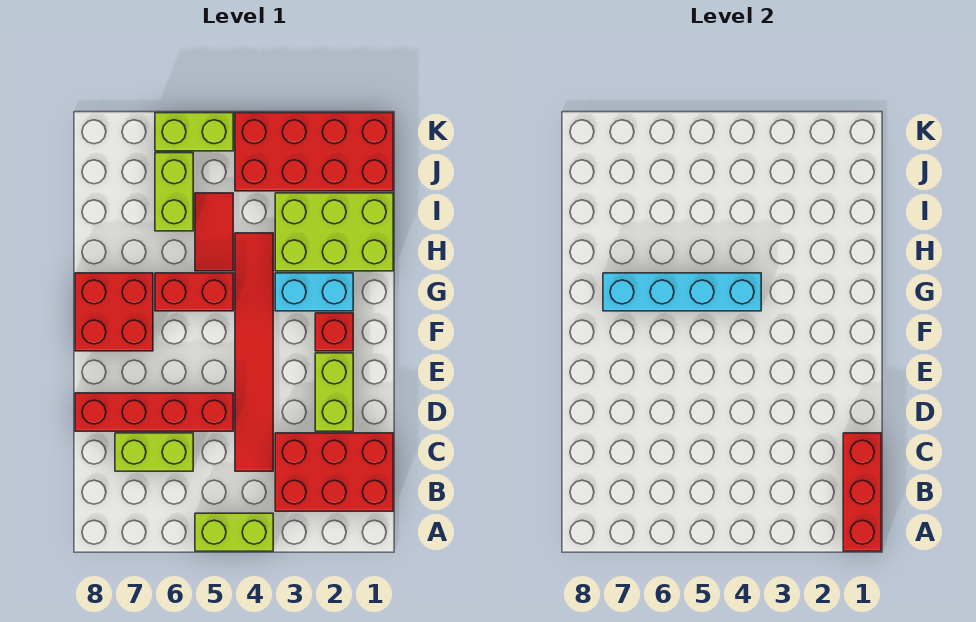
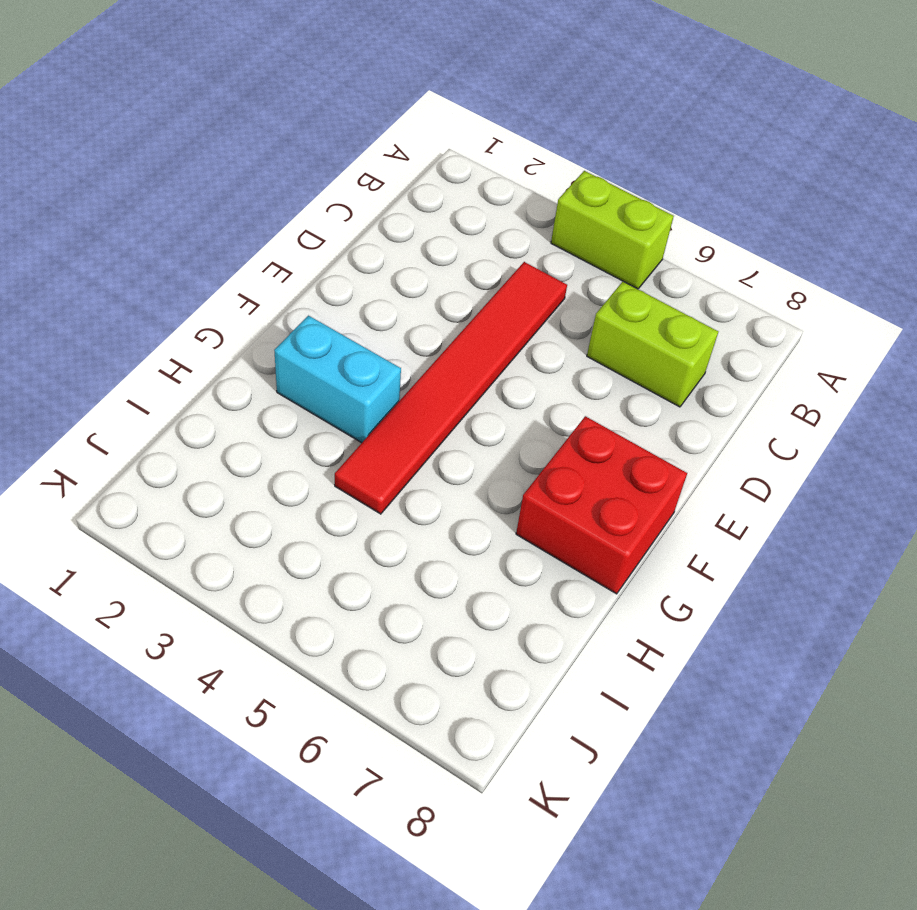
none -> red 2x3 brick [275,433,393,511]
none -> lime 1x2 brick [315,353,353,431]
none -> red 1x4 brick [75,393,233,431]

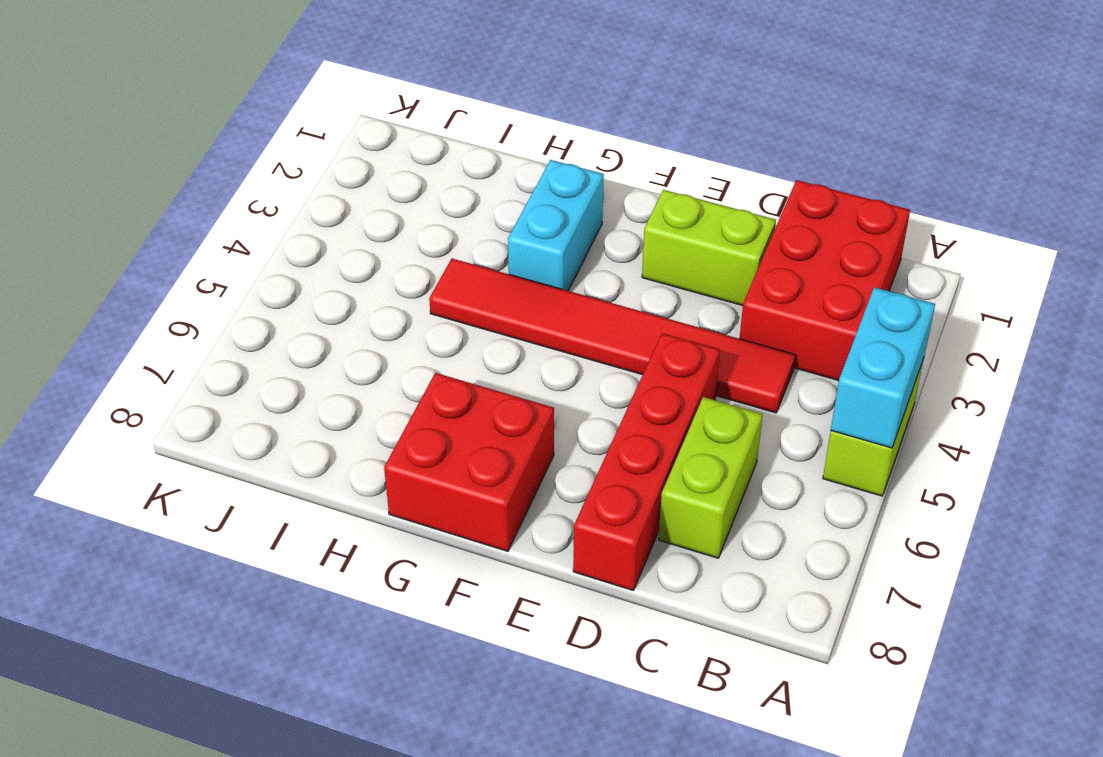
cyan 1x2 brick [831,287,935,448] -> none
none -> red 1x1 brick [315,313,353,351]
none -> red 1x2 brick [155,273,233,311]
none -> lime 2x3 brick [275,193,393,271]

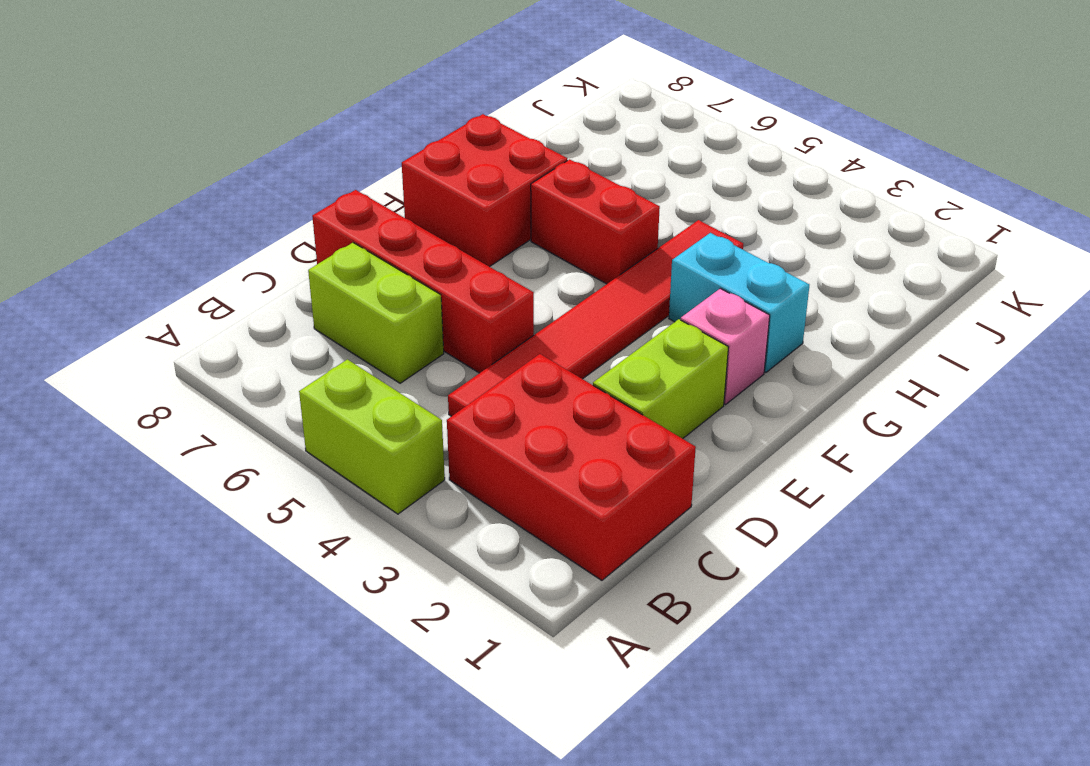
pink 1x1 brick [681,288,770,404] -> red 1x1 brick [315,313,353,351]
none -> lime 2x3 brick [275,193,393,271]
none -> red 1x2 tile [195,193,233,271]
none -> lime 1x2 brick [155,153,193,231]

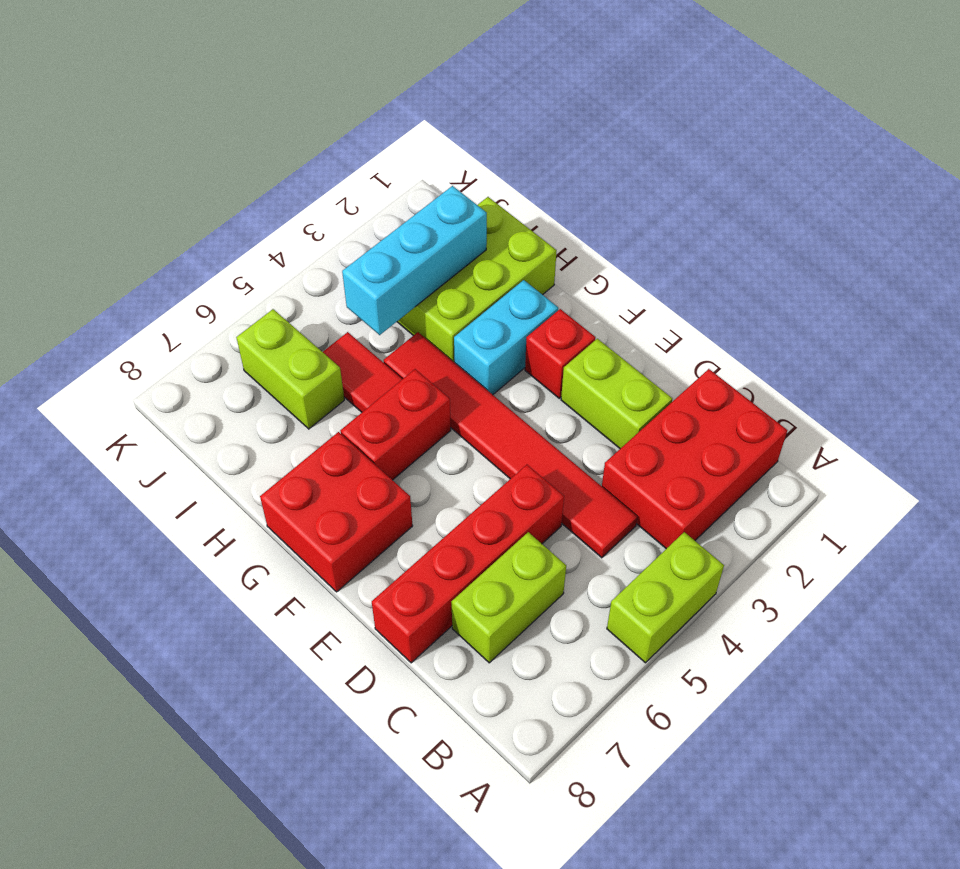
cyan 1x3 brick [342,186,487,335] -> none
none -> red 2x4 brick [235,113,393,191]
none -> lime 1x2 brick [155,113,233,151]
none -> red 1x3 brick [843,433,881,551]

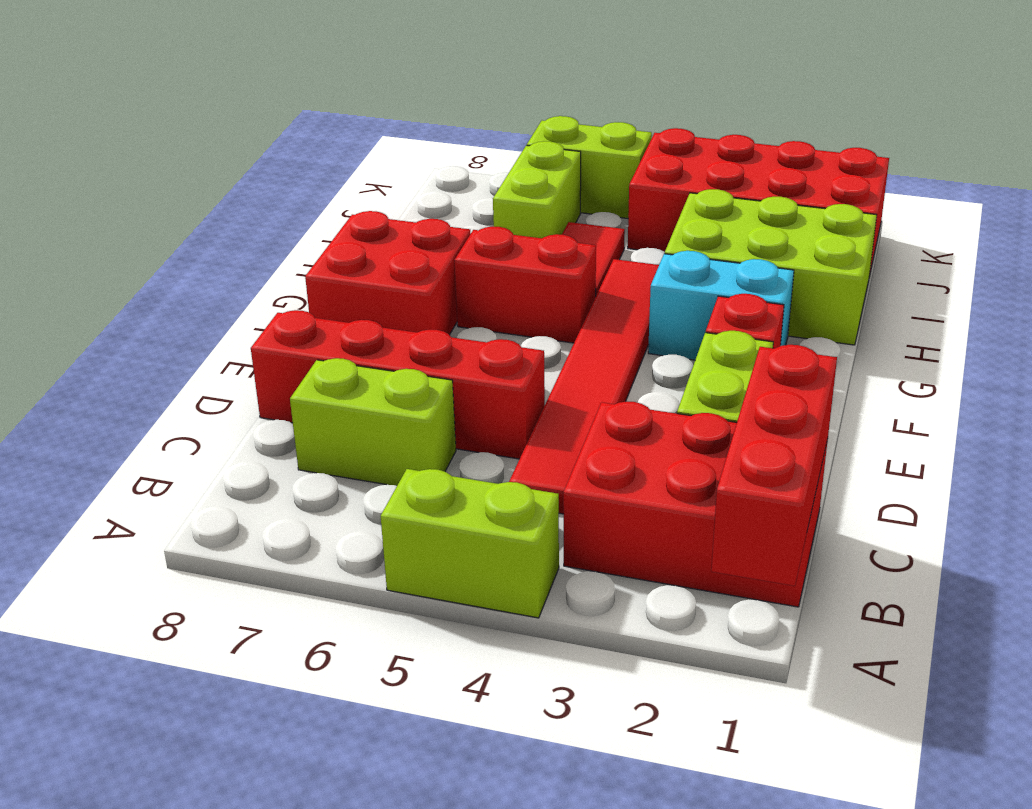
none -> cyan 1x4 brick [603,273,761,311]

